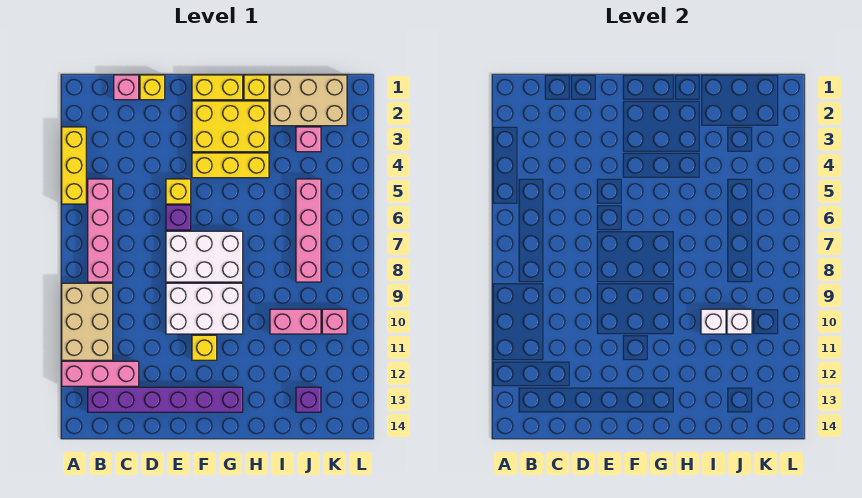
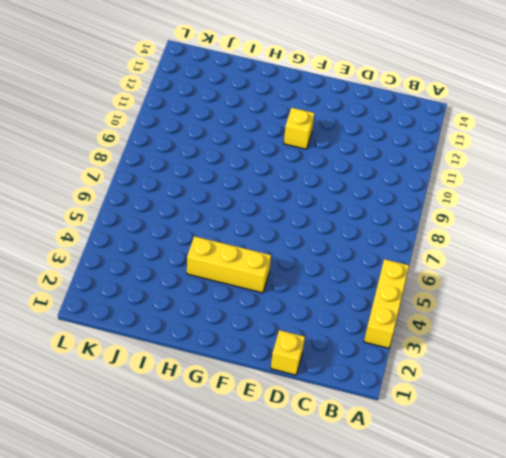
none -> tan 2x3 brick [62,283,113,360]
none -> pink 1x3 brick [62,361,139,386]
none -> pink 1x4 brick [88,179,113,282]

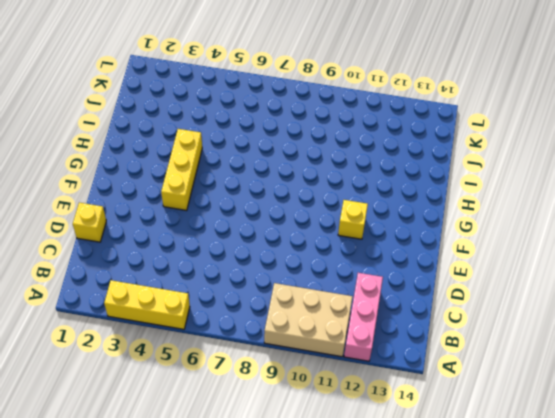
none -> pink 1x4 brick [88,179,113,282]
none -> purple 1x6 brick [88,387,243,412]
none -> pink 1x1 brick [114,75,139,100]

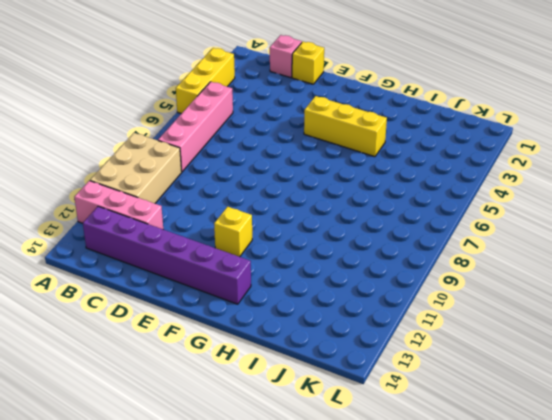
none -> yellow 1x1 brick [166,179,191,204]
none -> purple 1x1 brick [166,205,191,230]
none -> white 2x3 brick [166,231,243,282]

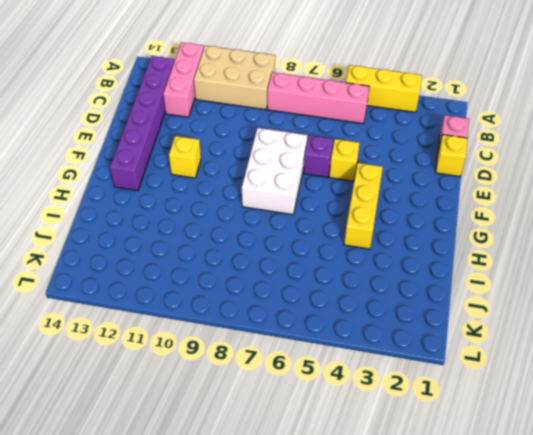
none -> white 2x3 brick [166,283,243,334]
none -> yellow 1x2 brick [192,75,243,100]
none -> yellow 2x3 brick [192,101,269,152]

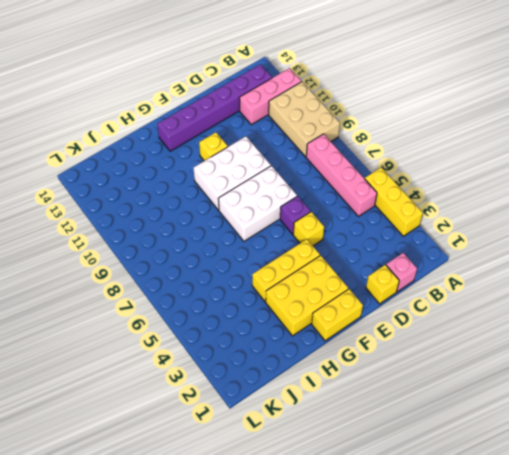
none -> yellow 1x1 brick [244,75,269,100]
none -> tan 2x3 brick [270,75,347,126]
none -> pink 1x2 brick [270,309,321,334]

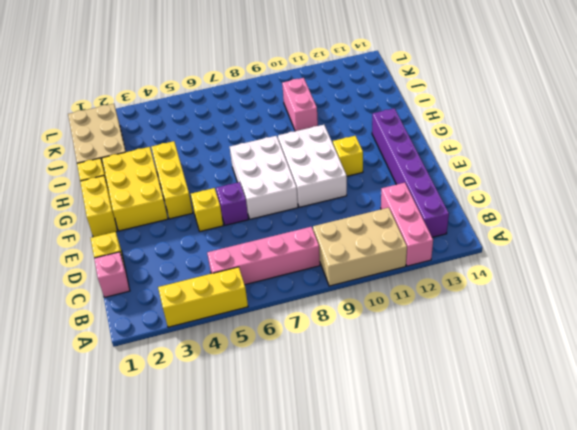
none -> pink 1x1 brick [296,127,321,152]
none -> pink 1x4 brick [296,179,321,282]
none -> purple 1x1 brick [296,387,321,412]

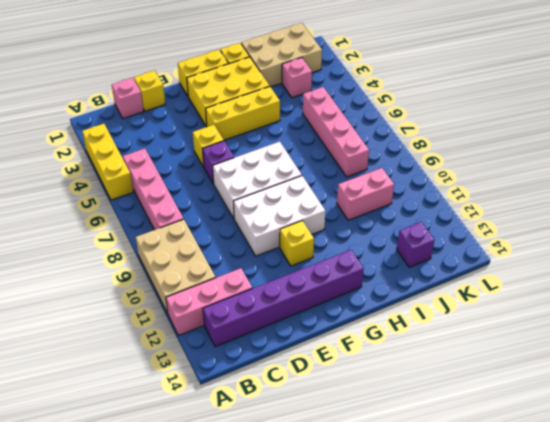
none -> pink 1x1 brick [322,309,347,334]
none -> white 1x1 brick [701,309,726,334]
none -> white 1x1 brick [727,309,752,334]

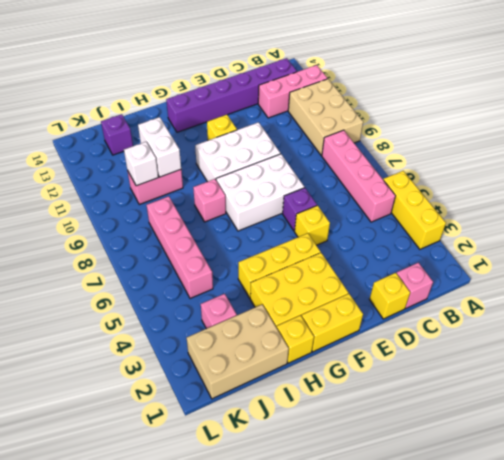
pink 1x1 brick [193,179,226,222] -> pink 1x1 brick moved to [322,309,347,334]
white 1x2 brick [138,117,181,177] -> white 1x1 brick [701,309,726,334]

